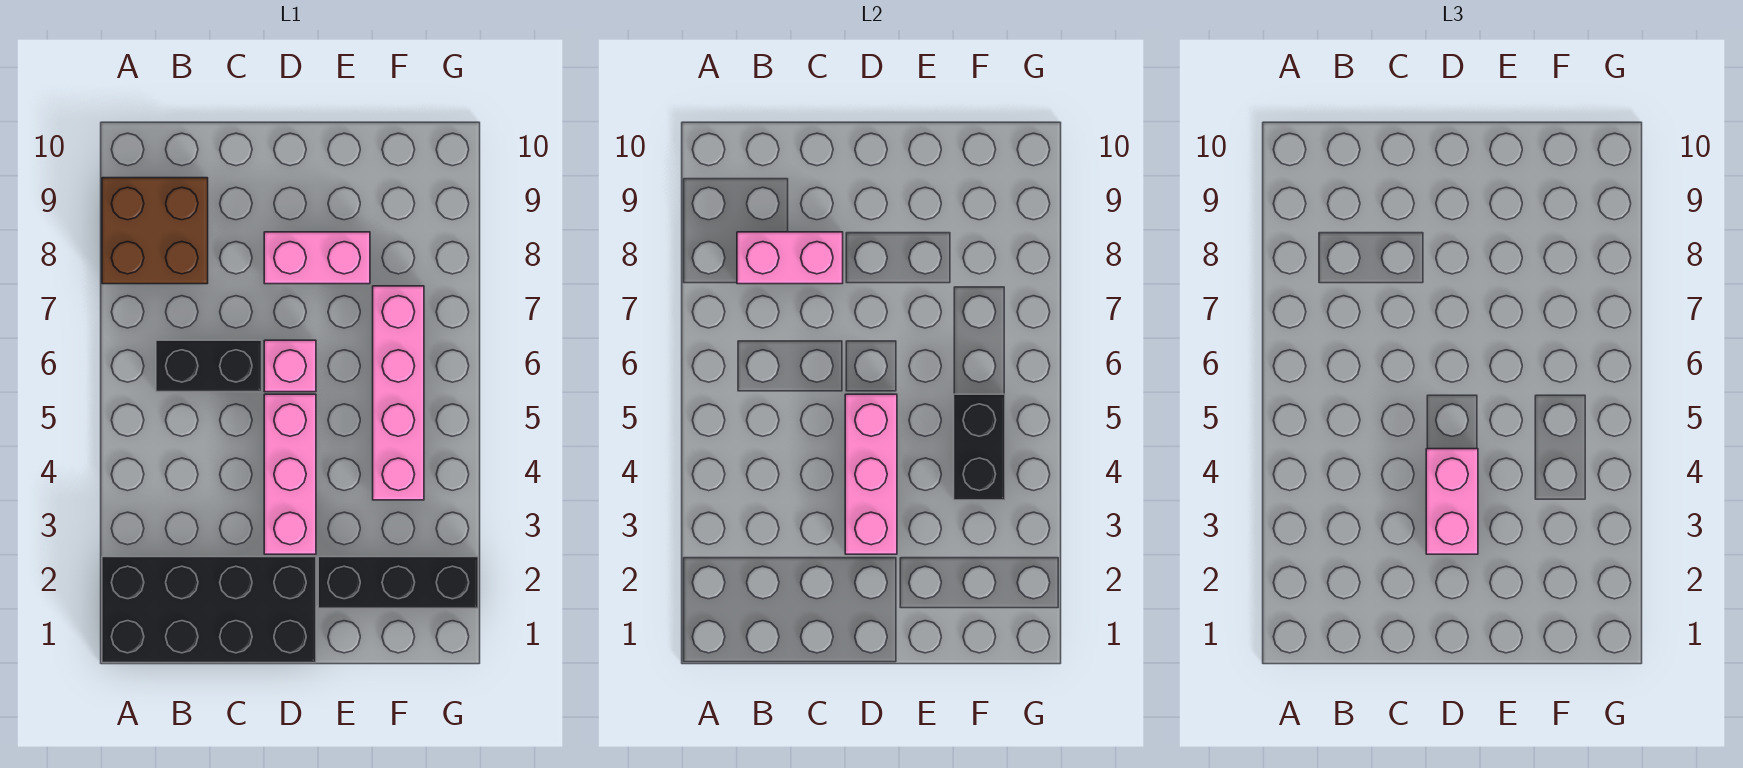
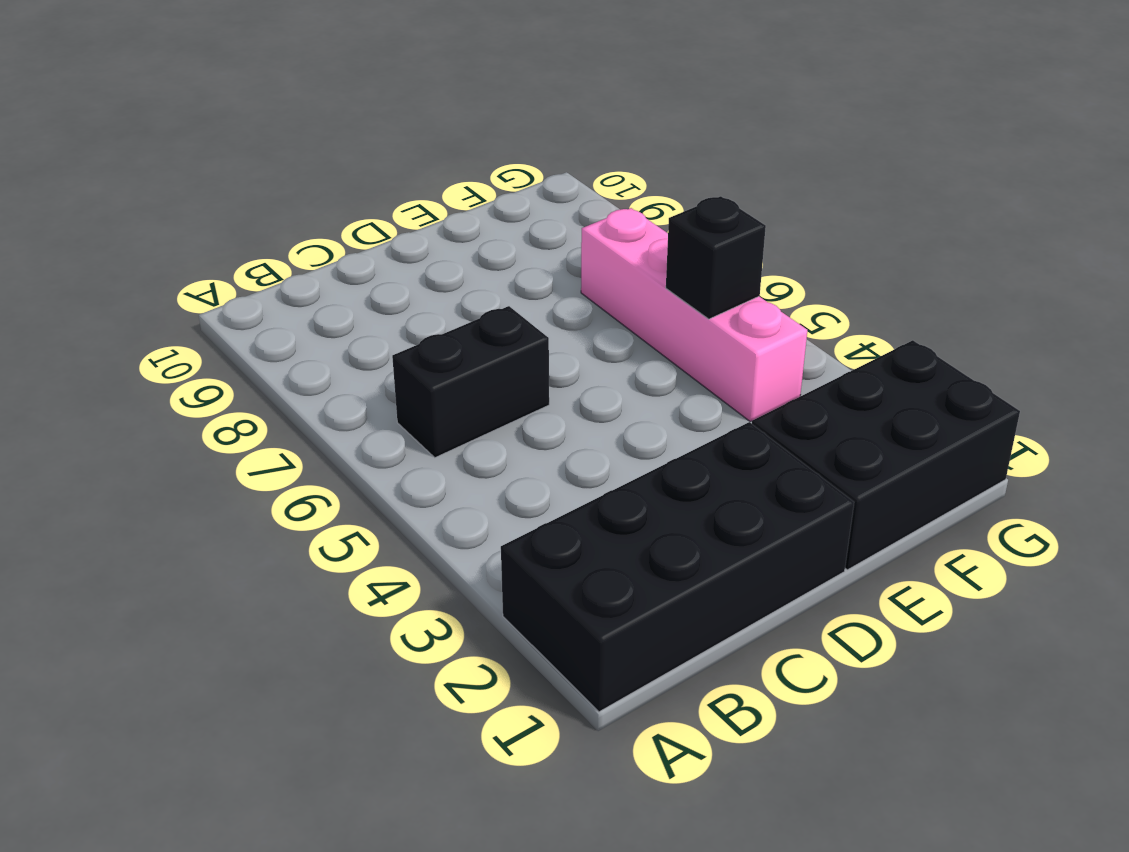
black 2x3 brick [752,340,1020,570] -> black 1x3 brick [318,557,478,608]
black 1x1 brick [666,196,766,319] -> black 1x2 brick [954,394,1005,500]
none -> brown 2x2 brick [102,178,208,284]
none -> pink 1x3 brick [264,394,316,554]
none -> pink 1x1 brick [264,340,316,392]

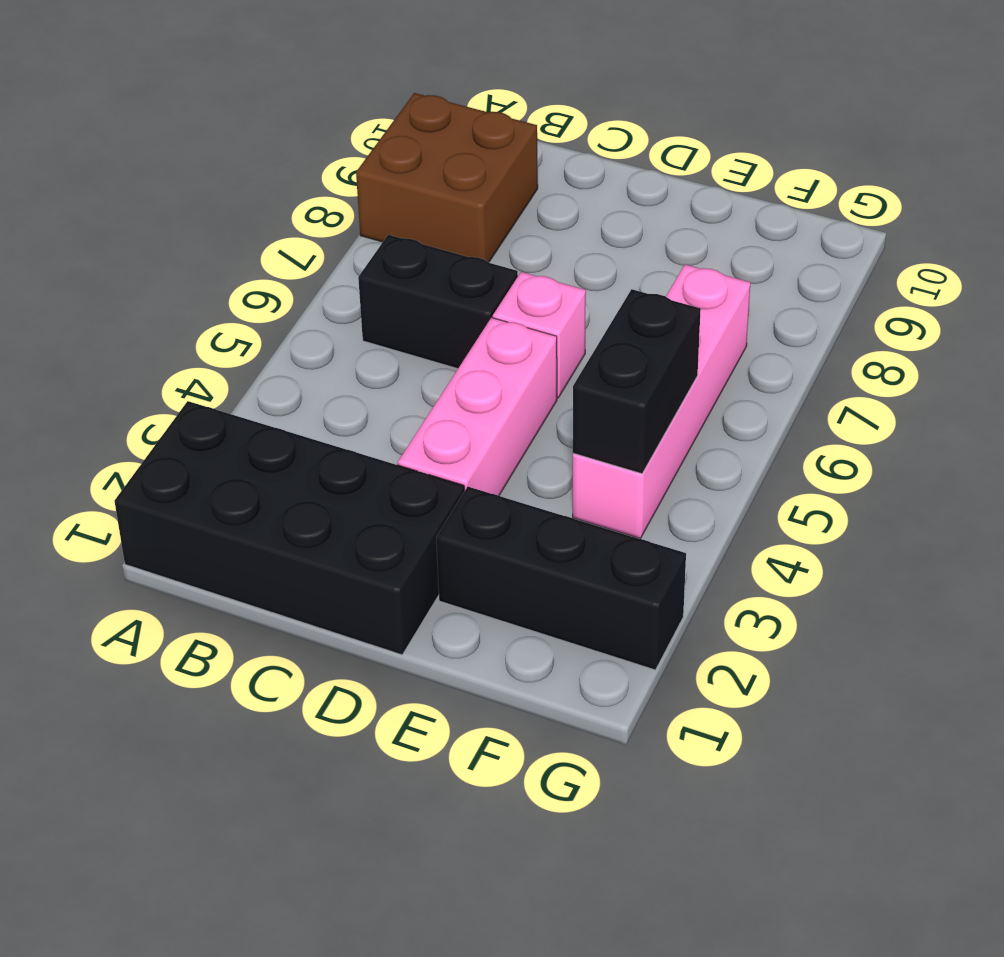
none -> pink 1x2 brick [264,232,370,284]
none -> pink 1x2 brick [737,232,843,284]
none -> pink 1x3 brick [845,394,897,554]

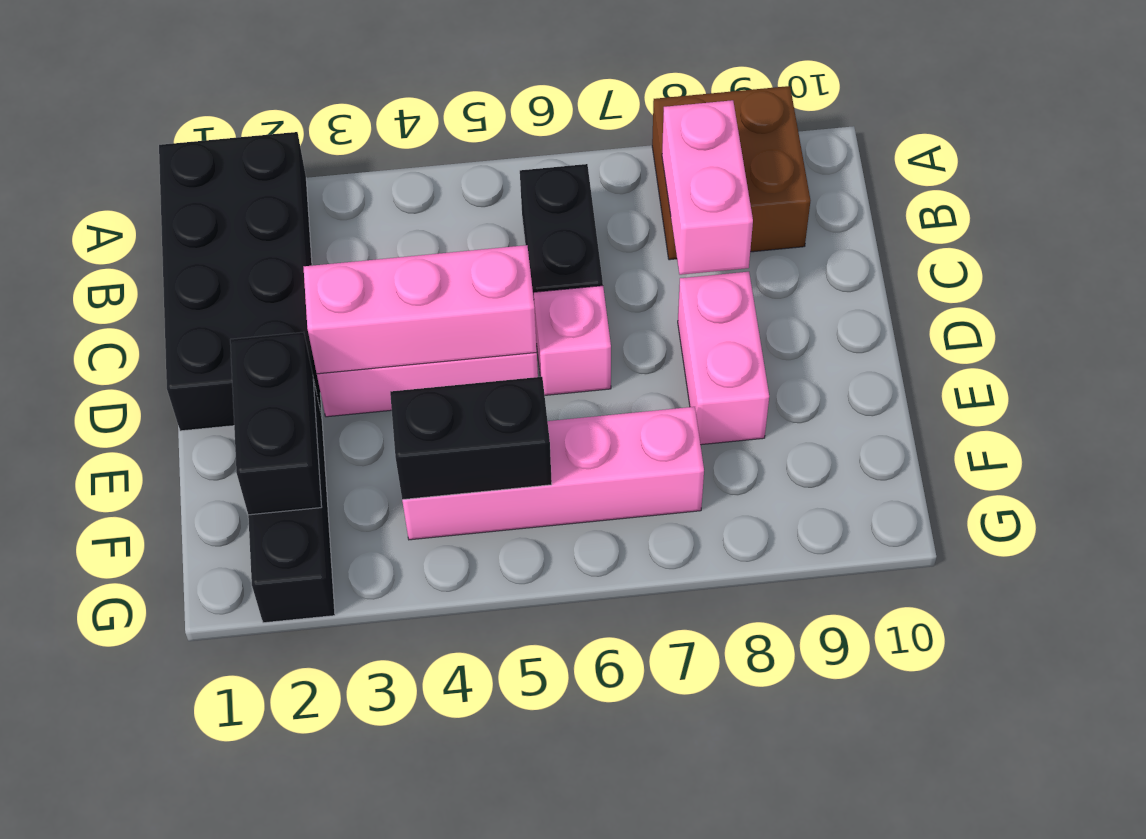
black 1x2 brick [230,332,322,515] -> none
none -> pink 1x2 brick [1426,449,1478,554]

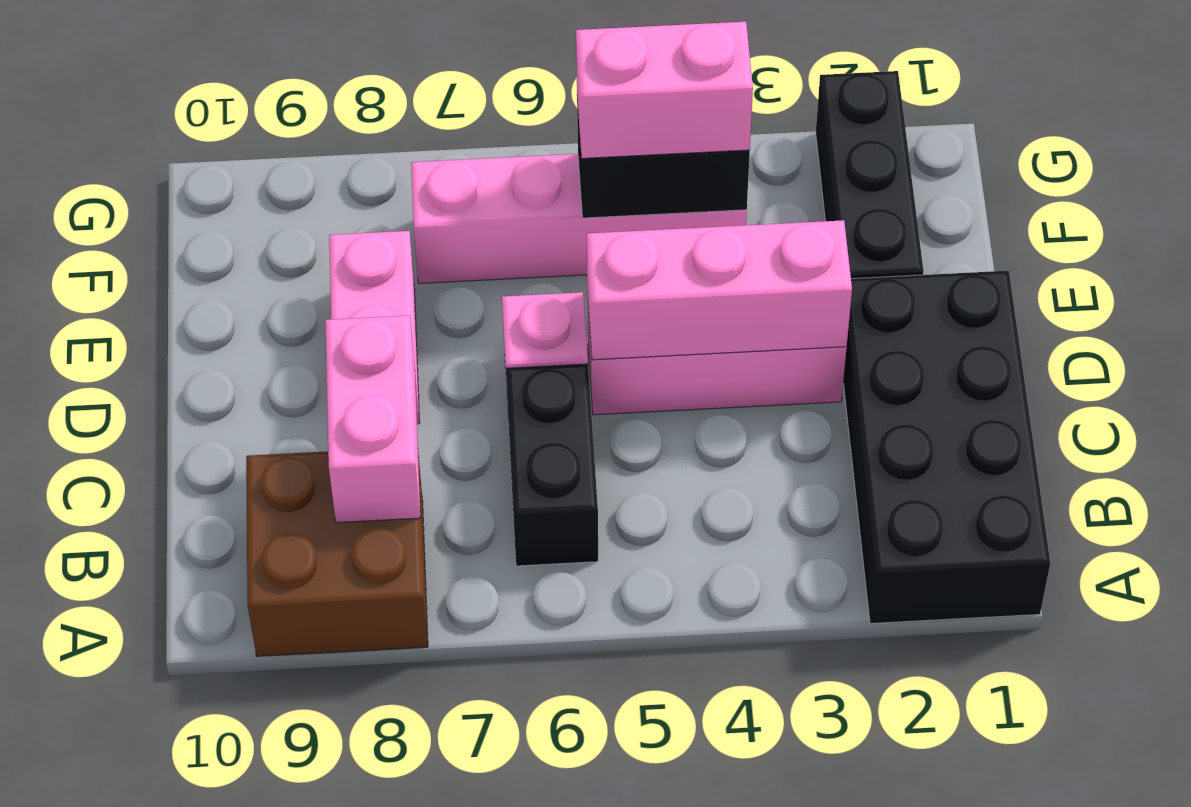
pink 1x2 brick [576,22,753,158] -> pink 1x2 brick moved to [1426,449,1478,554]

